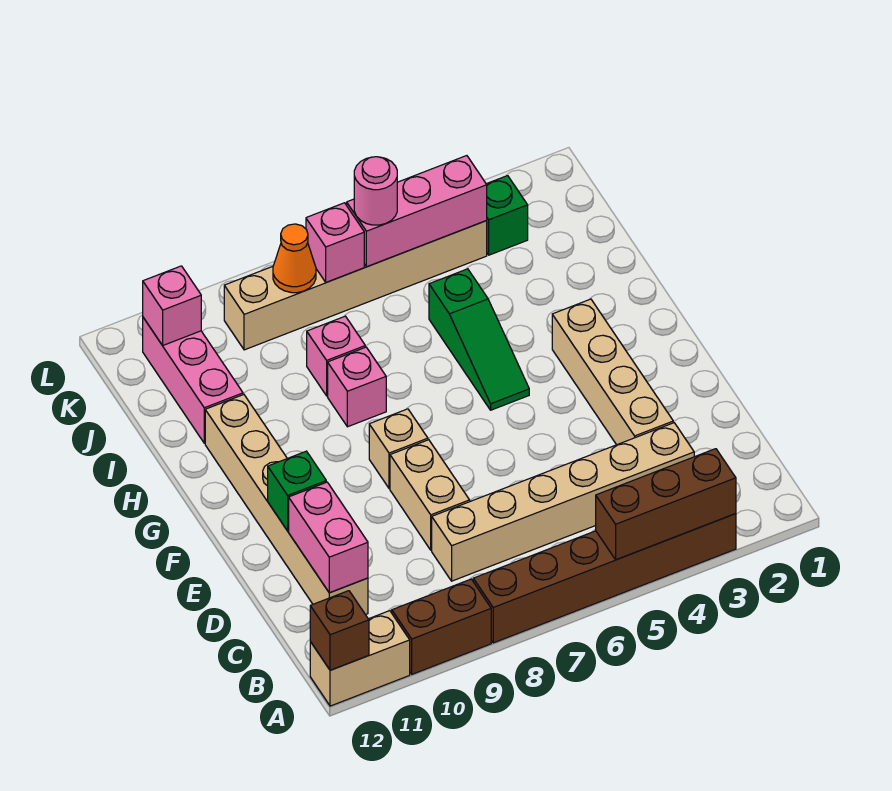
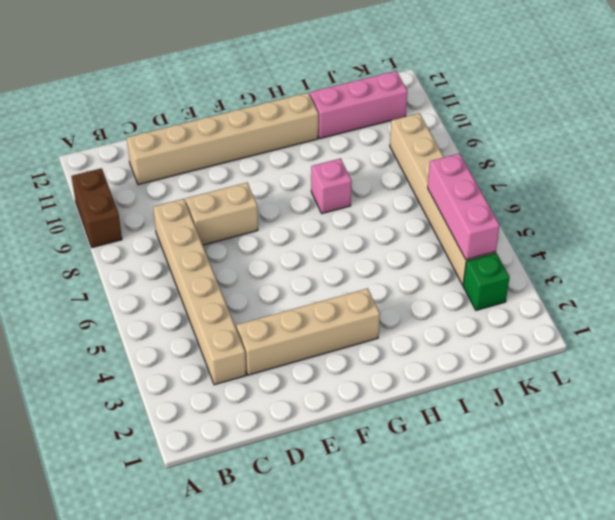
none -> brown 1x6 brick [473,514,736,643]
none -> tan 1x2 brick [310,611,410,706]
none -> tan 1x1 brick [369,409,428,489]

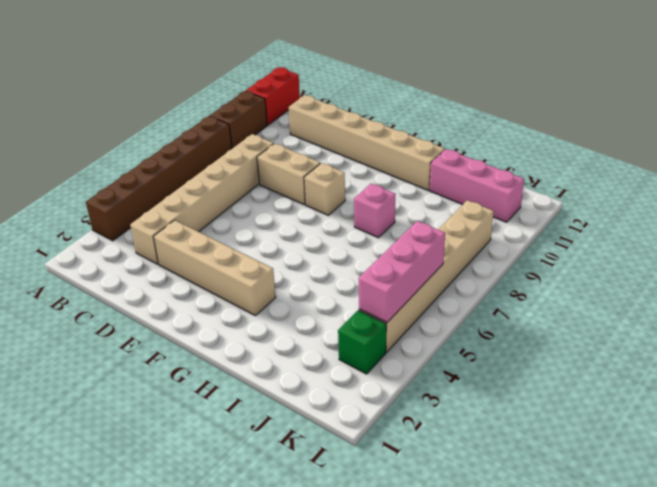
red 1x2 brick [246,67,300,125] -> tan 1x2 brick [310,611,410,706]
none -> green 1x3 slope [429,269,529,410]
none -> pink 1x1 brick [307,316,365,396]
none -> brown 1x3 brick [596,449,736,560]

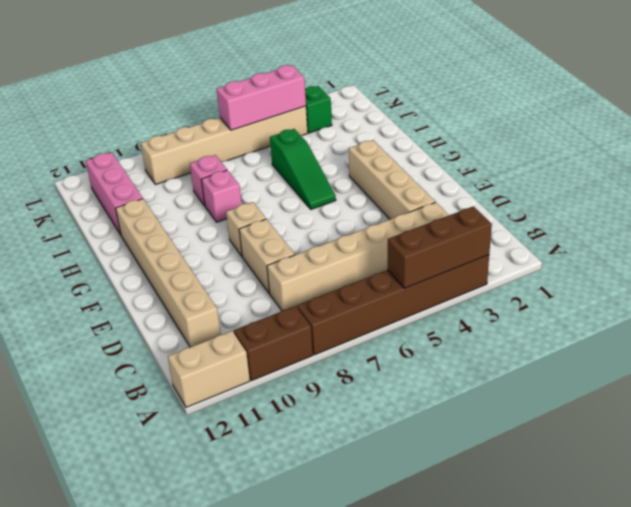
none -> brown 1x1 brick [310,591,369,670]
none -> pink 1x2 brick [289,482,368,593]
none -> green 1x1 brick [268,451,326,531]

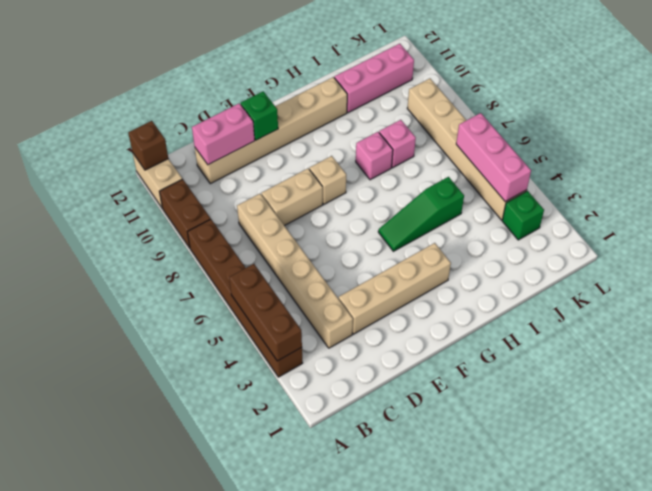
none -> pink 1x1 brick [306,203,364,282]
none -> orange 1x1 cone [273,224,316,293]
none -> pink 1x1 brick [143,266,201,345]

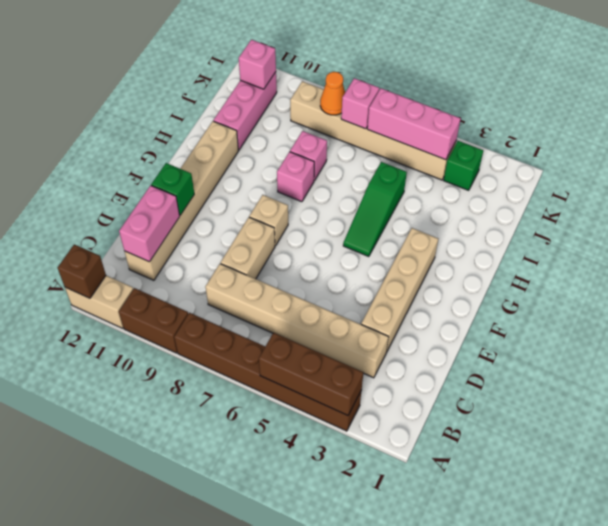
none -> pink 1x1 round brick [354,157,397,225]

